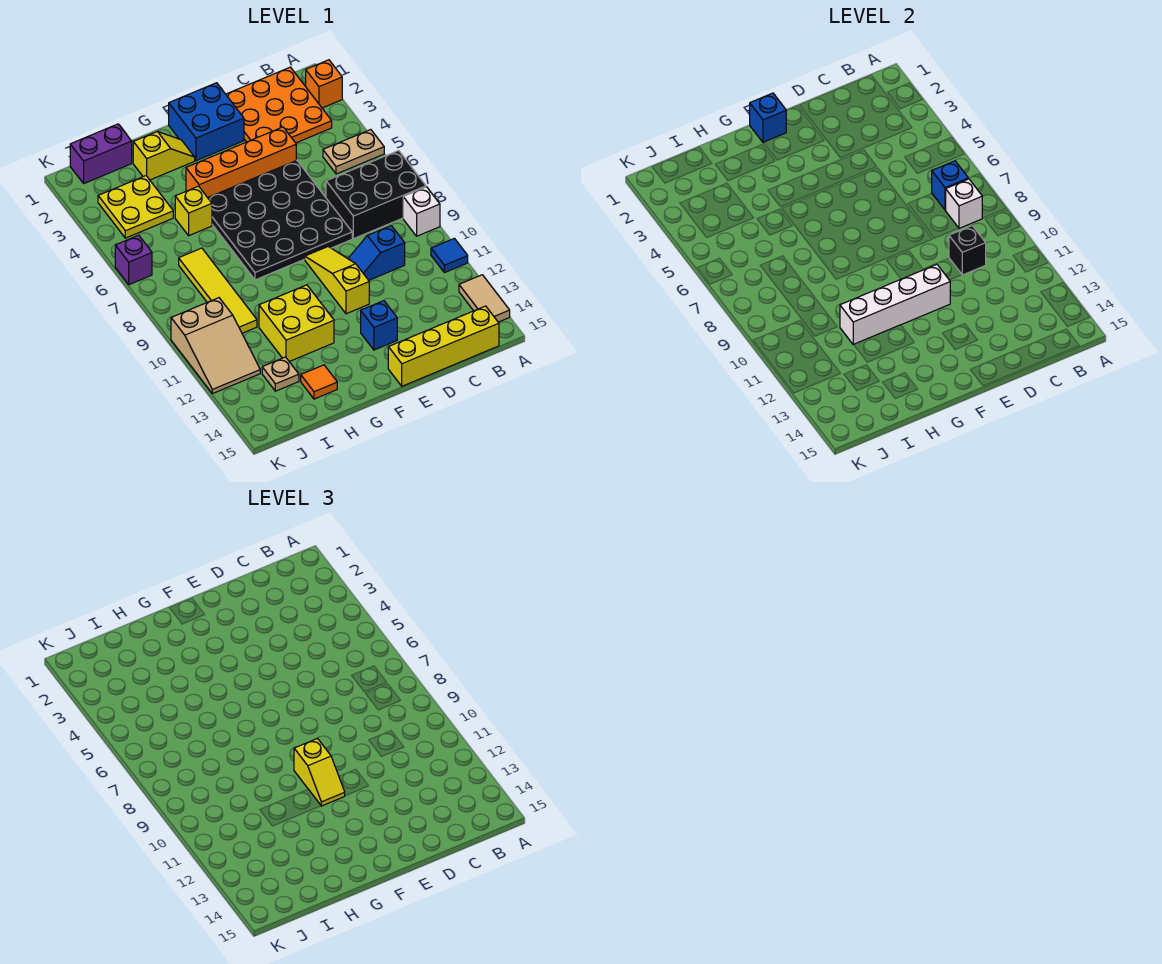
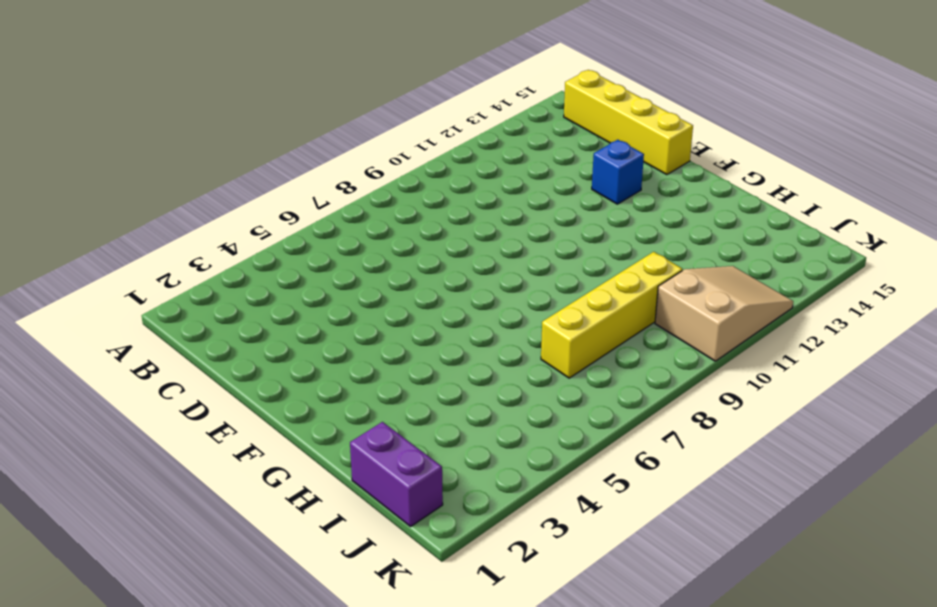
yellow 1x4 brick [541,252,683,378] -> yellow 1x4 tile [179,248,257,333]
none -> orange 1x1 brick [306,60,342,108]
none -> tan 1x2 plate [323,130,384,174]
none -> black 2x3 brick [326,151,426,239]
none -> white 1x1 brick [403,187,440,236]

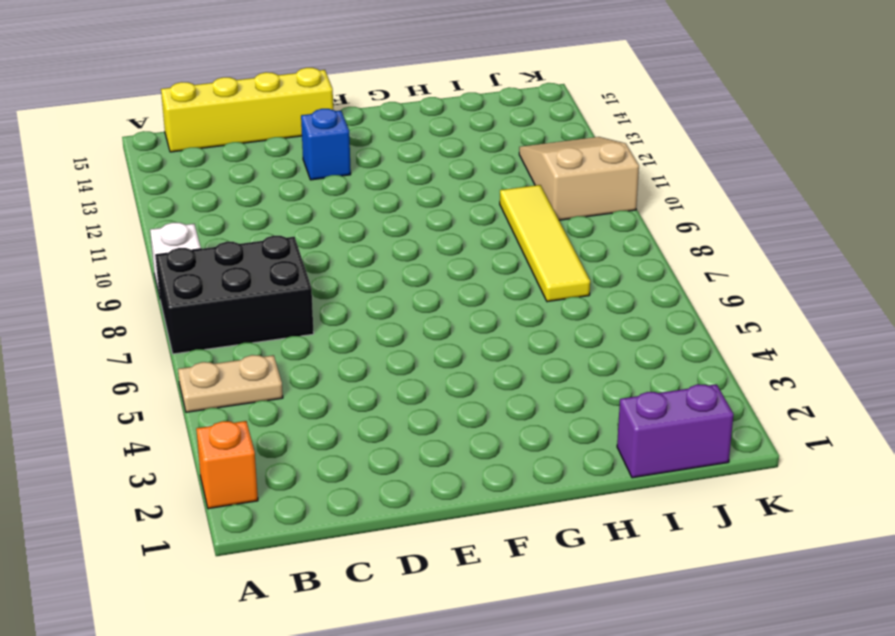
none -> blue 1x1 tile [431,238,468,273]
none -> tan 1x2 tile [459,275,510,322]
none -> orange 3x3 plate [226,67,332,143]
none -> blue 1x2 slope [348,226,405,280]

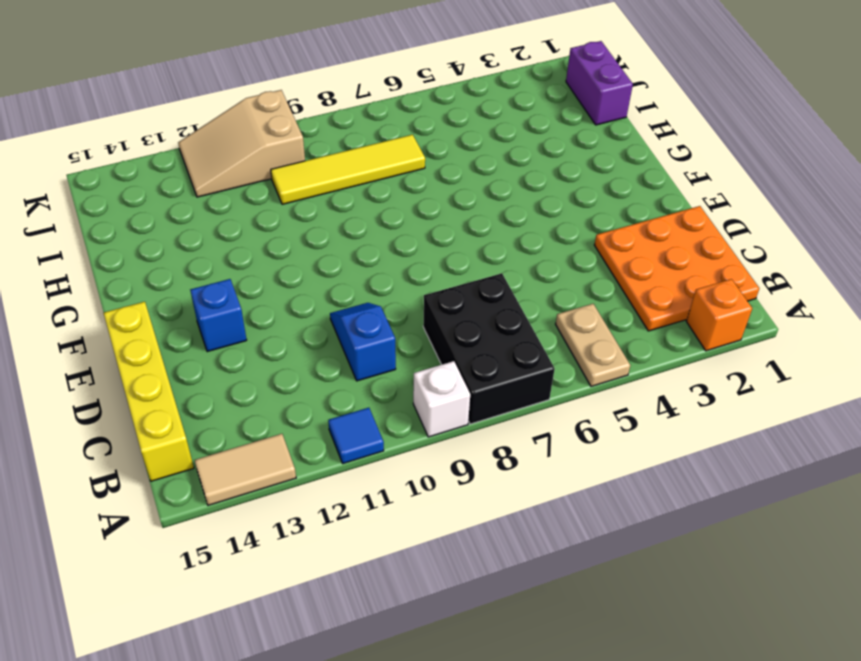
none -> orange 1x4 brick [186,127,296,198]
none -> black 4x4 plate [208,160,352,280]
none -> blue 2x2 brick [169,83,244,161]
none -> yellow 1x3 slope [305,247,369,314]

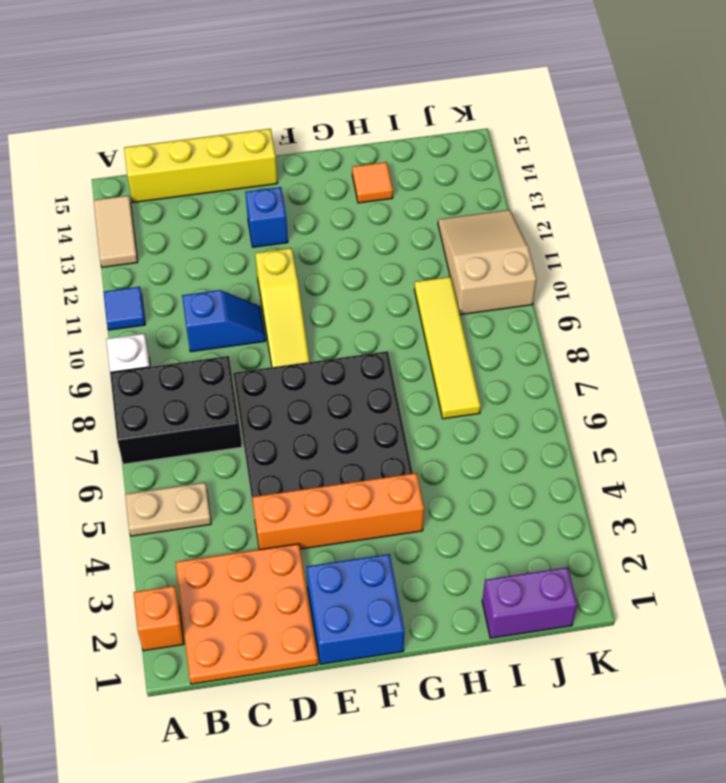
none -> yellow 1x2 slope [133,132,195,180]
none -> yellow 2x2 brick [259,285,334,362]
none -> yellow 1x1 brick [175,186,212,236]
none -> yellow 2x2 plate [98,176,173,238]

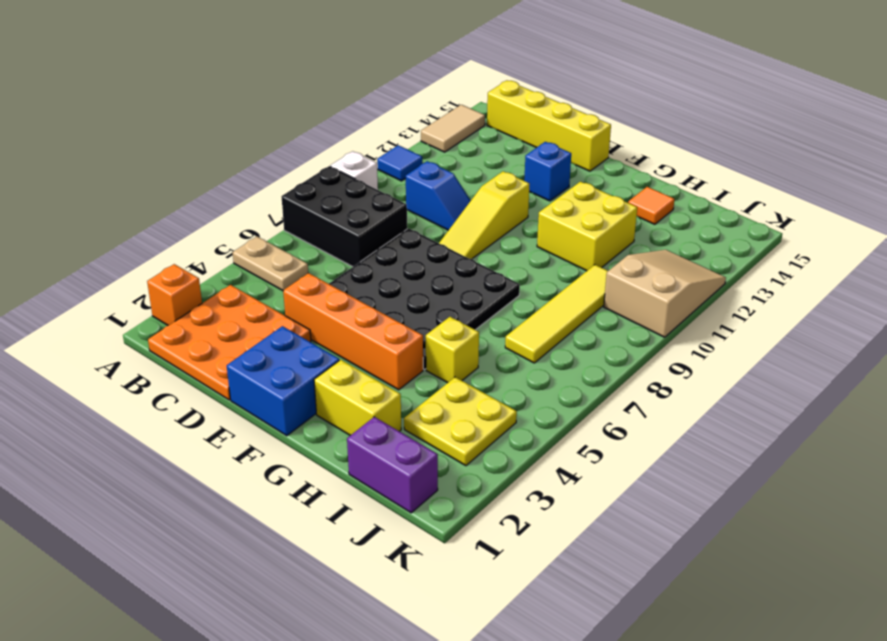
yellow 1x2 brick [314,360,401,435] -> yellow 1x2 slope [133,132,195,180]
none -> tan 1x1 plate [262,357,299,391]
none -> purple 1x1 brick [115,235,152,285]
none -> blue 1x1 brick [932,161,968,210]
none -> white 1x1 brick [946,179,982,228]

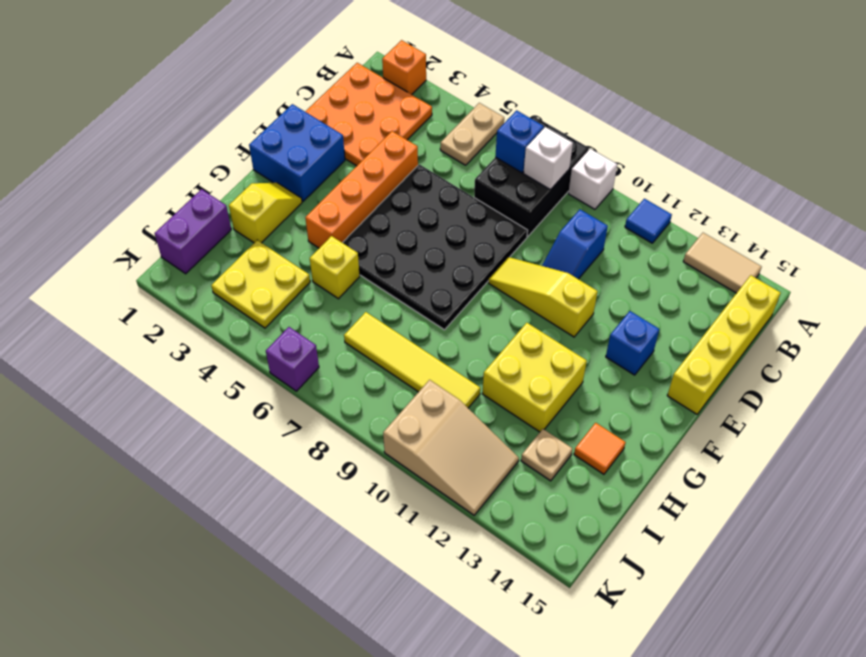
none -> black 1x1 brick [949,226,986,275]
none -> white 1x4 brick [840,264,950,345]
none -> blue 1x1 brick [750,93,786,142]
none -> yellow 1x2 slope [294,739,345,806]

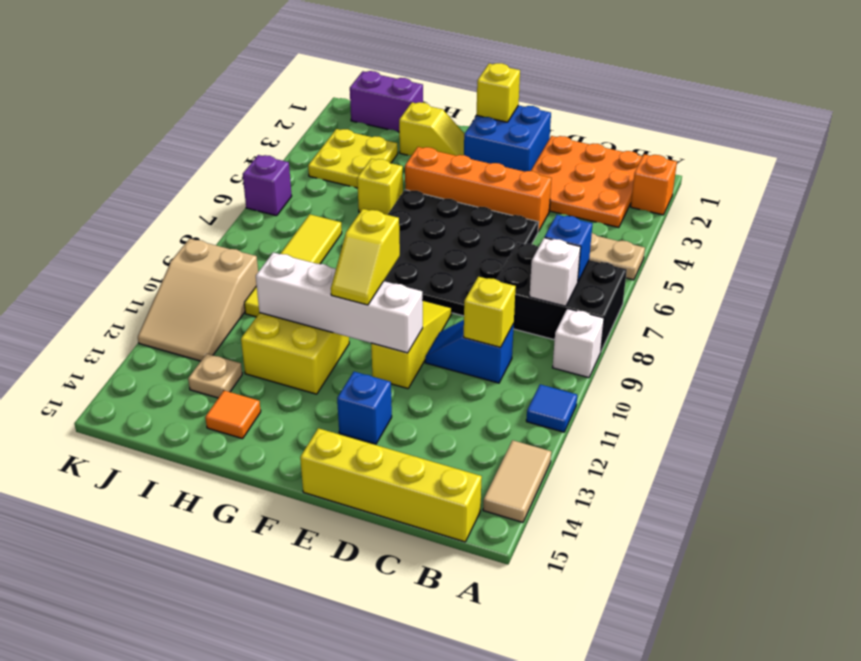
yellow 1x1 brick [464,277,516,347] -> black 1x1 brick [949,226,986,275]
yellow 1x1 brick [477,63,520,122] -> blue 1x1 brick [750,93,786,142]

